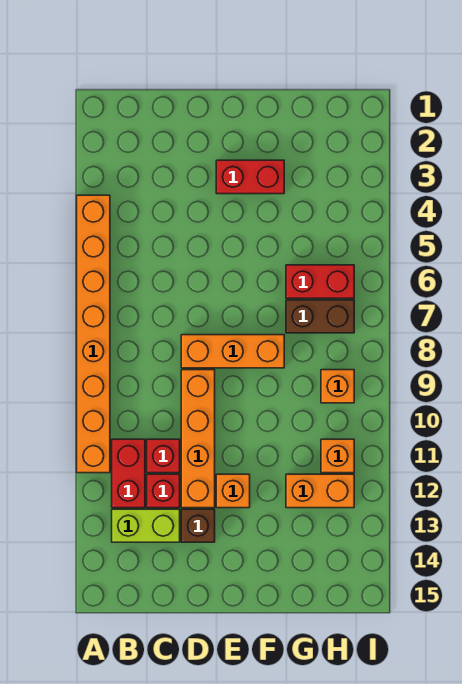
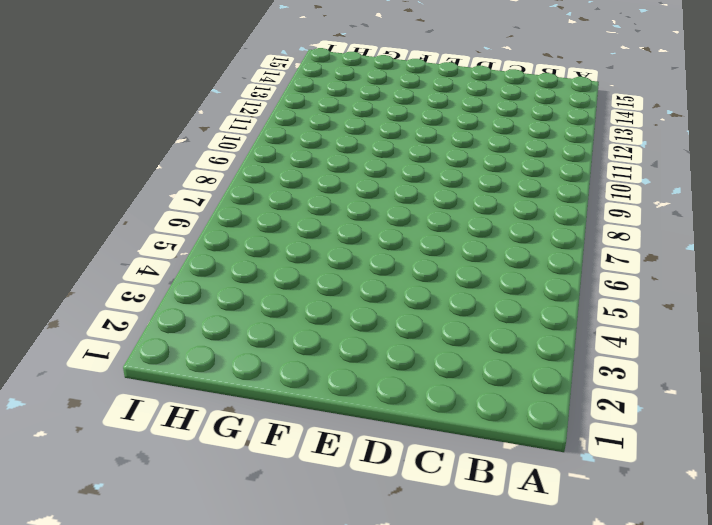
none -> orange 1x8 brick [77,195,110,473]
none -> red 1x2 brick [112,439,145,508]
none -> lime 1x2 brick [112,509,180,542]

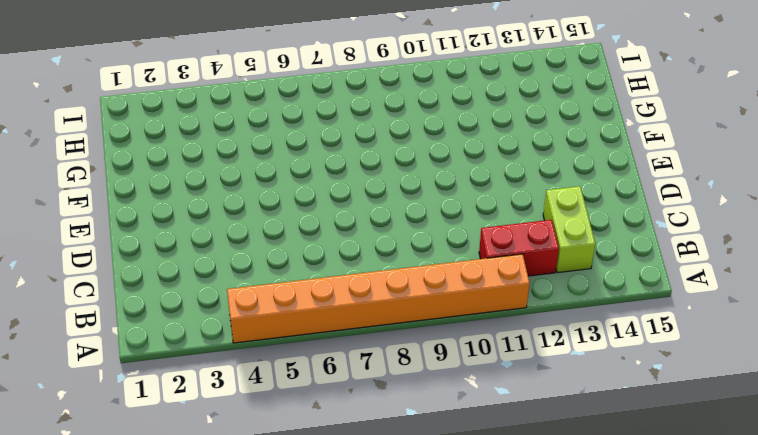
none -> red 1x1 brick [147,439,180,473]
none -> red 1x1 brick [147,474,180,508]
none -> orange 1x3 brick [181,335,284,368]

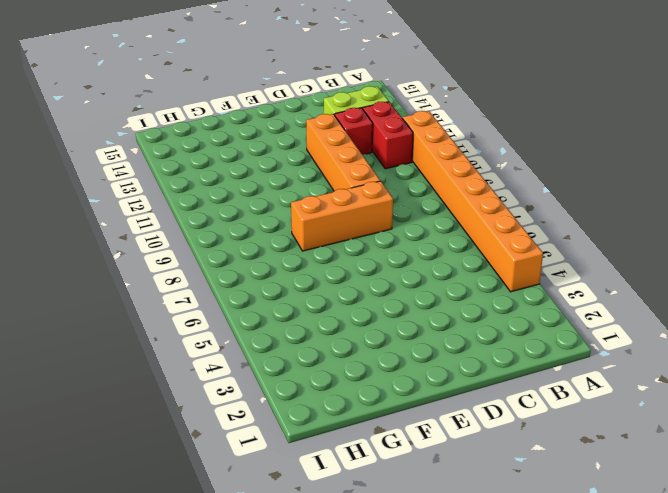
none -> red 1x1 brick [147,439,180,473]
none -> brown 1x1 brick [181,509,215,542]
none -> red 1x2 brick [216,160,284,194]

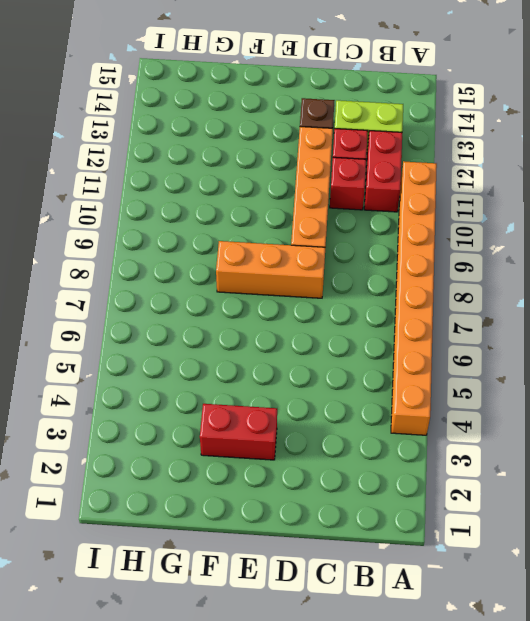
none -> orange 1x1 brick [216,474,250,508]
none -> red 1x2 brick [286,265,354,298]
none -> brown 1x2 brick [286,300,354,333]

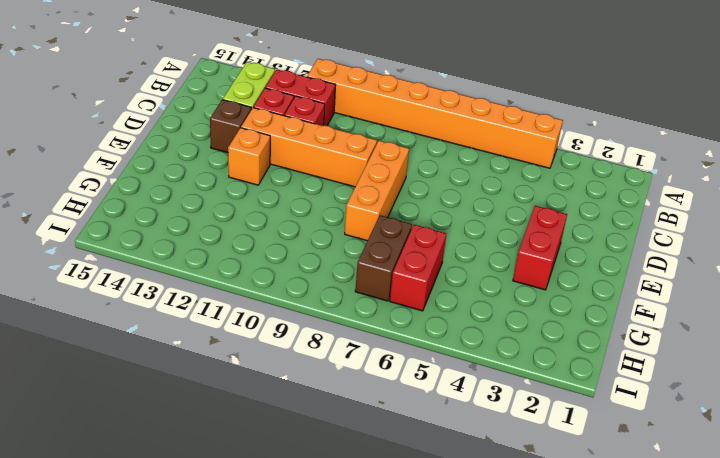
none -> orange 1x2 brick [286,474,354,508]
none -> orange 1x1 brick [321,370,354,403]
none -> orange 1x1 brick [321,439,354,473]

